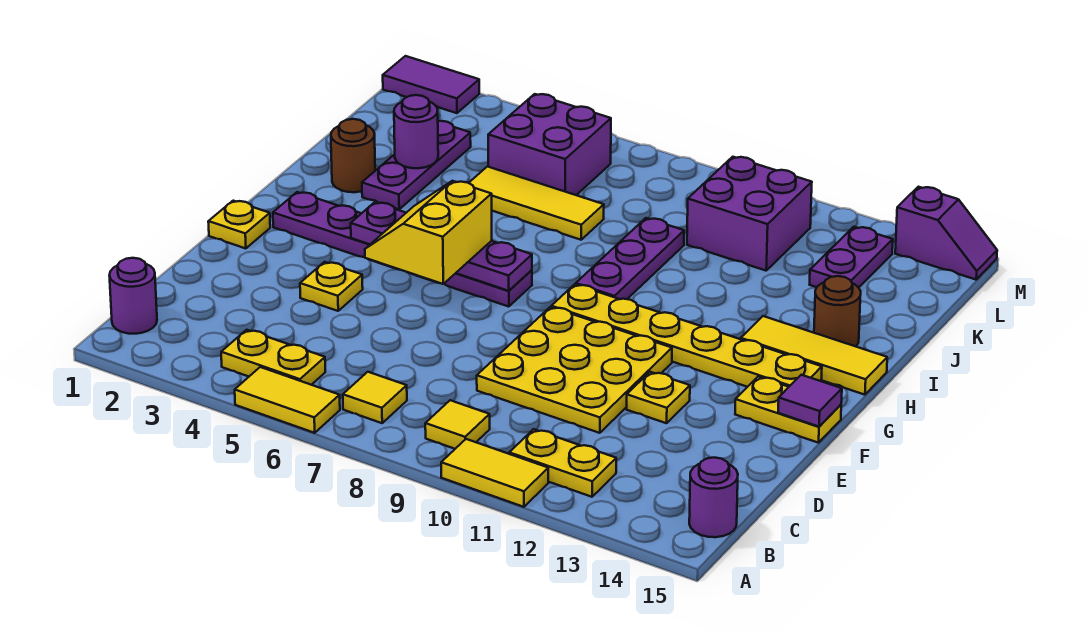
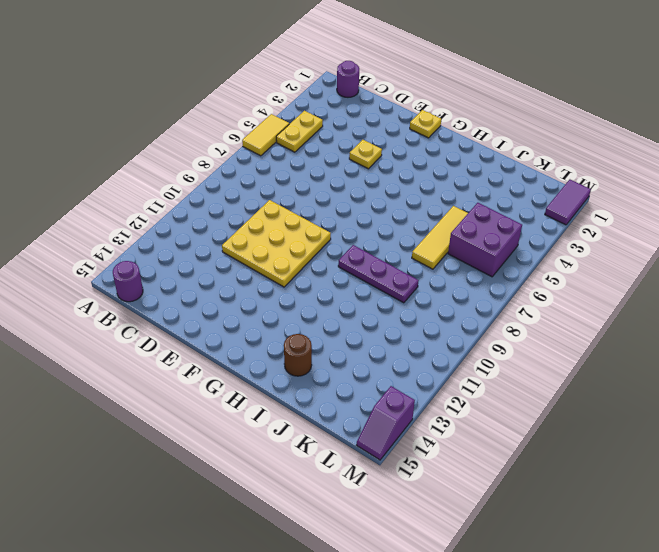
none -> yellow 1x2 tile [441,439,548,507]
none -> yellow 1x1 tile [343,372,407,423]
none -> yellow 1x1 tile [425,400,490,449]
none -> yellow 1x2 plate [509,429,616,497]

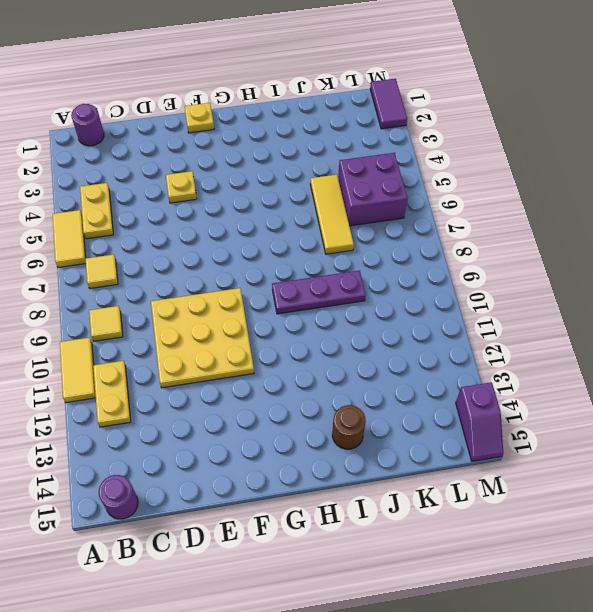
none -> yellow 1x1 plate [627,372,690,423]
none -> yellow 1x2 plate [735,377,841,443]
none -> purple 1x6 plate [273,192,532,307]
none -> yellow 1x6 plate [551,284,822,387]

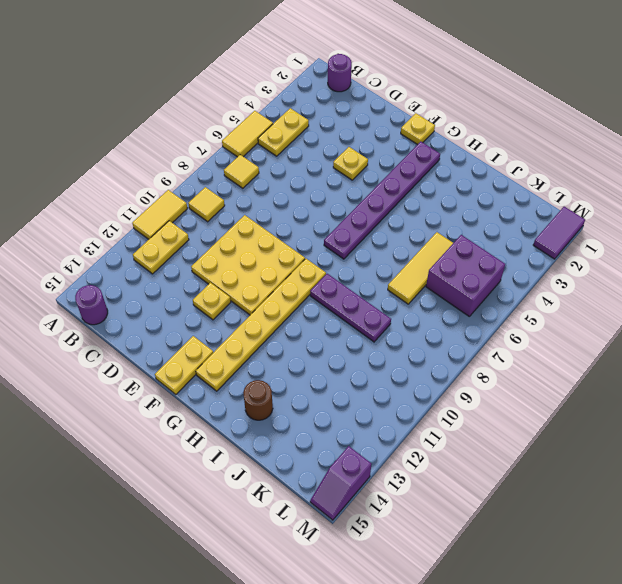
none -> yellow 1x3 tile [741,316,887,395]
none -> brown 1x1 round brick [331,119,375,192]
none -> purple 1x3 plate [362,121,471,209]
none -> purple 2x2 brick [687,157,812,271]

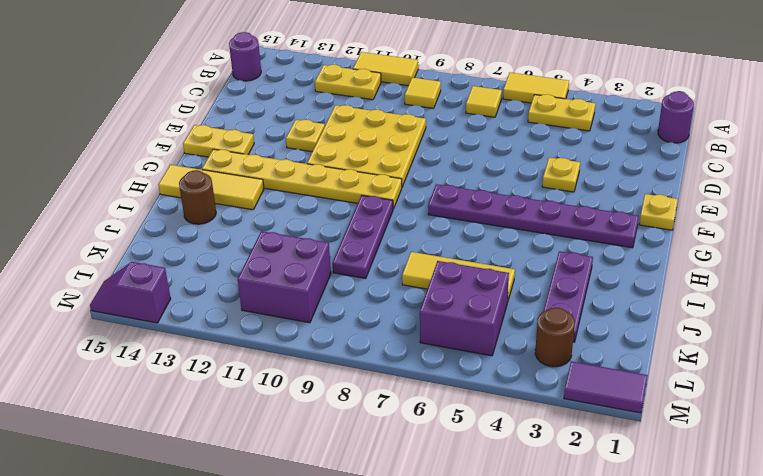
brown 1x1 round brick [535,308,575,367] -> brown 1x1 round brick moved to [331,119,375,192]
none -> purple 1x2 plate [810,227,893,287]
none -> purple 1x1 tile [778,375,842,427]
none -> purple 1x4 plate [351,202,532,291]
none -> purple 1x1 round brick [394,95,438,168]

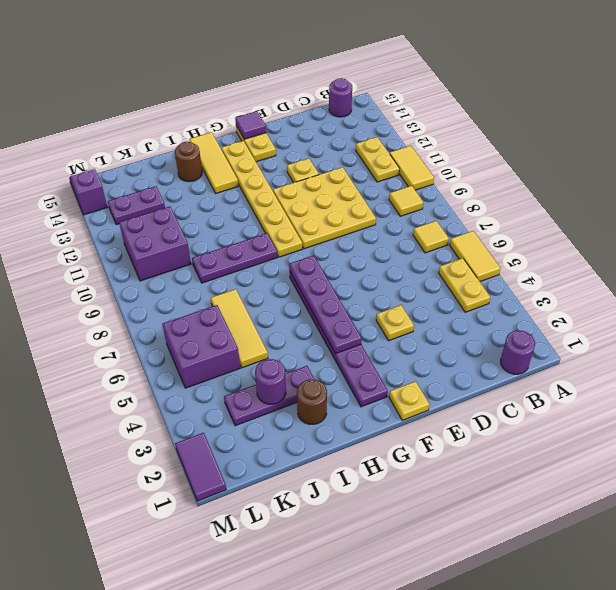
none -> yellow 2x2 slope [365,181,492,284]

